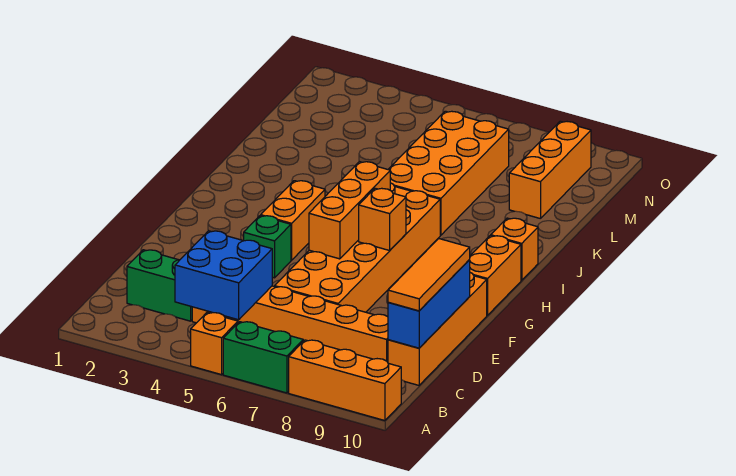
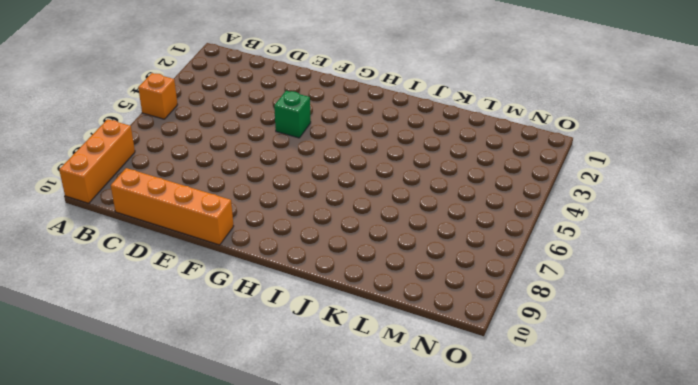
none -> green 1x2 brick [223,322,303,393]
none -> green 1x2 brick [127,250,192,321]
none -> orange 1x6 brick [192,286,388,362]

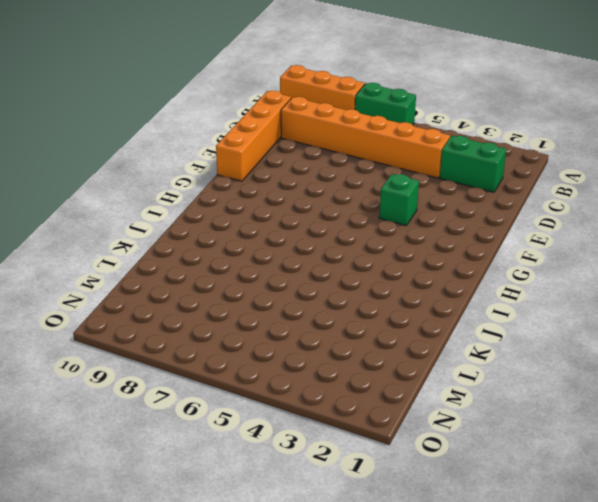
none -> orange 1x1 brick [191,313,238,375]
none -> orange 2x6 brick [275,183,440,312]
none -> orange 1x2 brick [261,181,325,260]

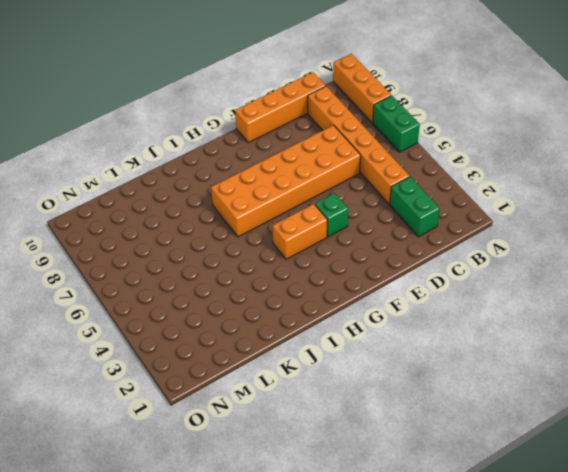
none -> orange 1x1 brick [191,313,238,375]
none -> orange 1x2 brick [469,236,521,315]
none -> orange 1x1 brick [491,218,538,280]

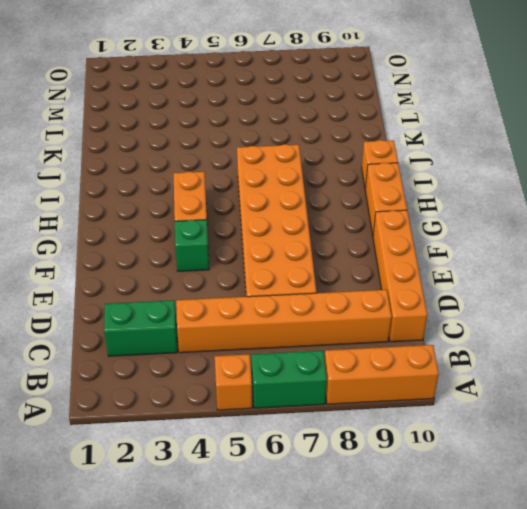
none -> orange 2x4 brick [388,111,509,235]
none -> orange 1x3 brick [509,121,591,219]
none -> blue 2x2 brick [175,231,272,320]

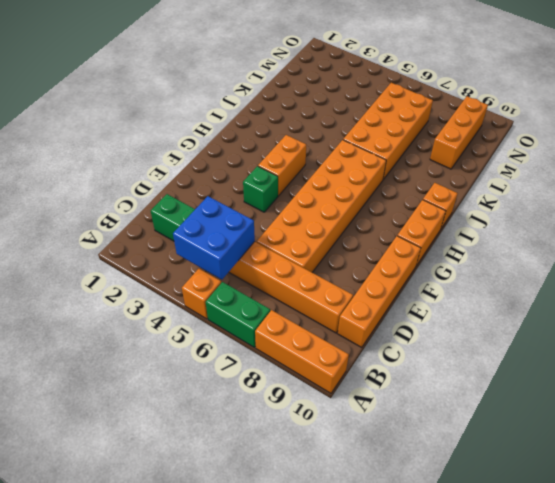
none -> blue 1x3 brick [388,260,470,348]
none -> orange 1x3 brick [309,162,390,259]
none -> orange 1x1 brick [359,188,406,250]

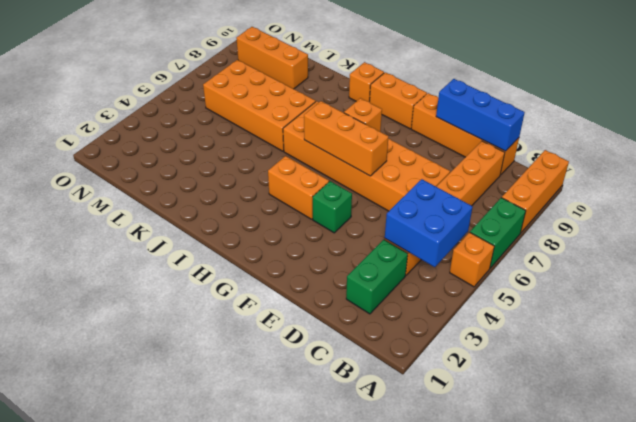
none -> orange 1x3 tile [388,239,470,311]

